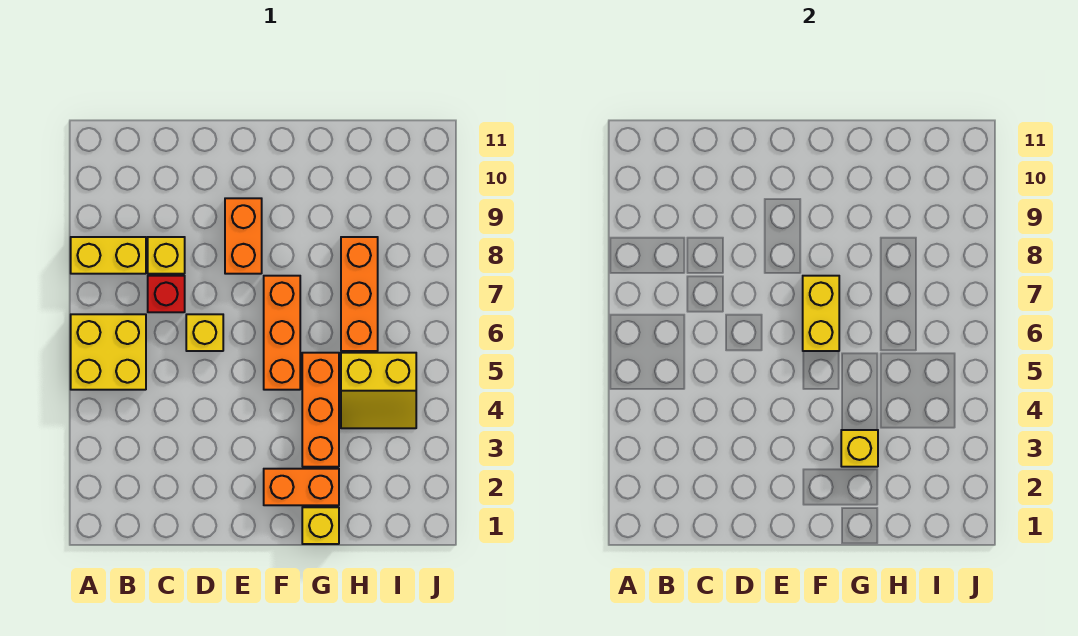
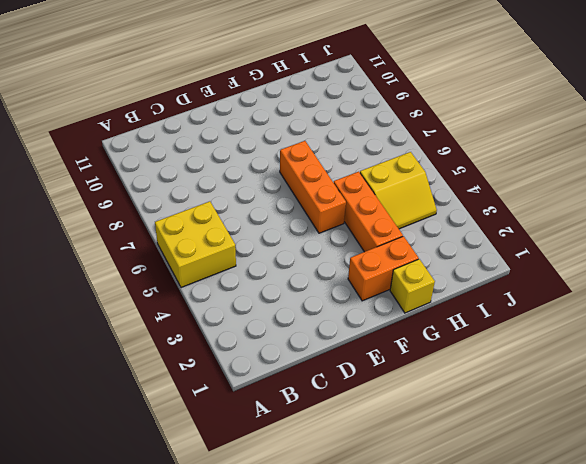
none -> yellow 1x2 brick [71,237,146,274]
none -> red 1x1 brick [148,276,185,312]
none -> yellow 1x1 brick [148,237,185,274]

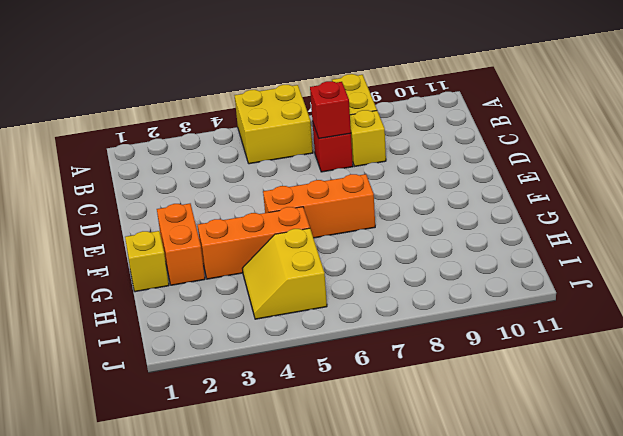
red 1x1 brick [310,81,351,139] -> none
none -> yellow 1x1 brick [186,314,223,351]
none -> orange 1x2 brick [225,198,262,274]
none -> orange 1x3 brick [341,237,378,351]

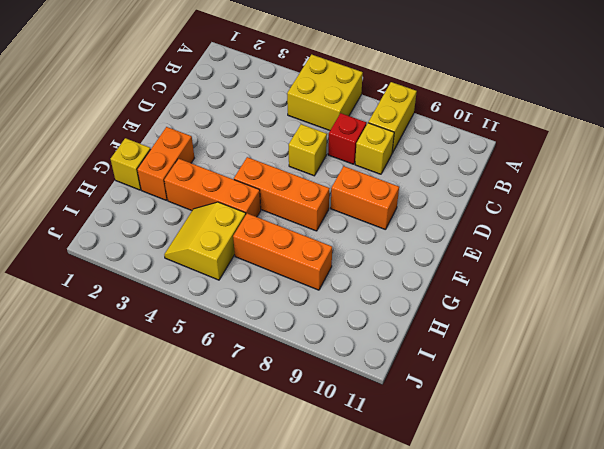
none -> yellow 1x2 brick [803,276,839,351]
none -> yellow 1x1 brick [841,430,878,467]

